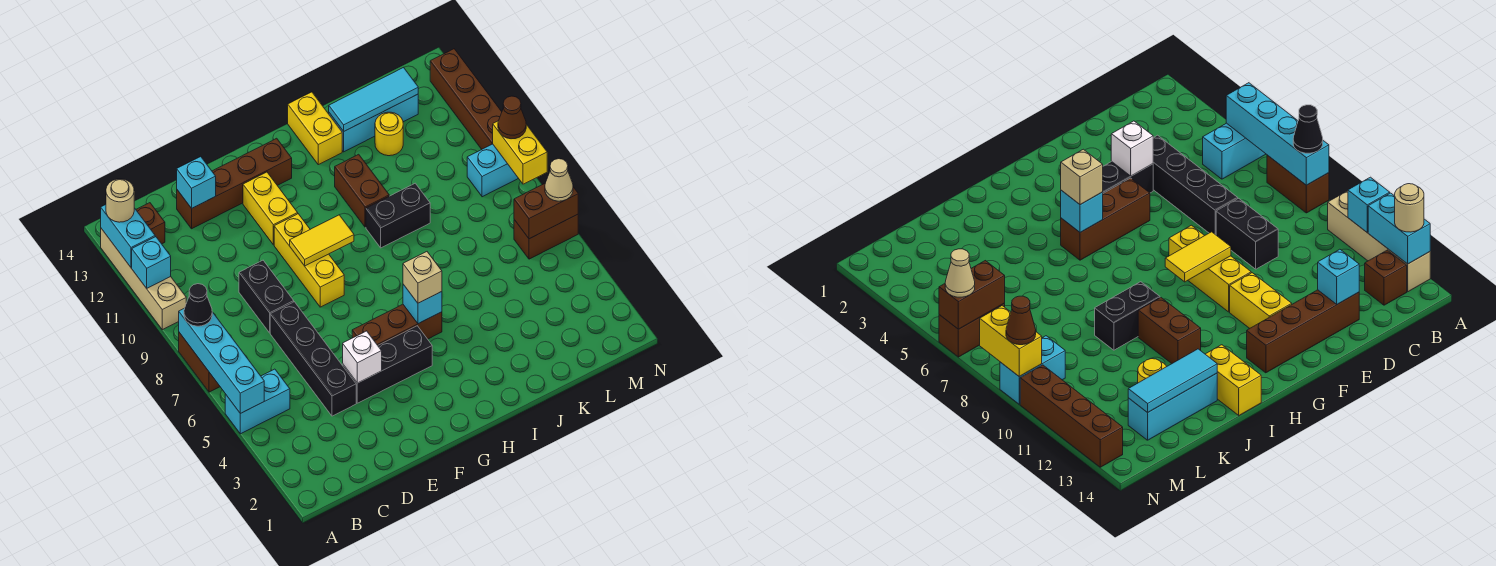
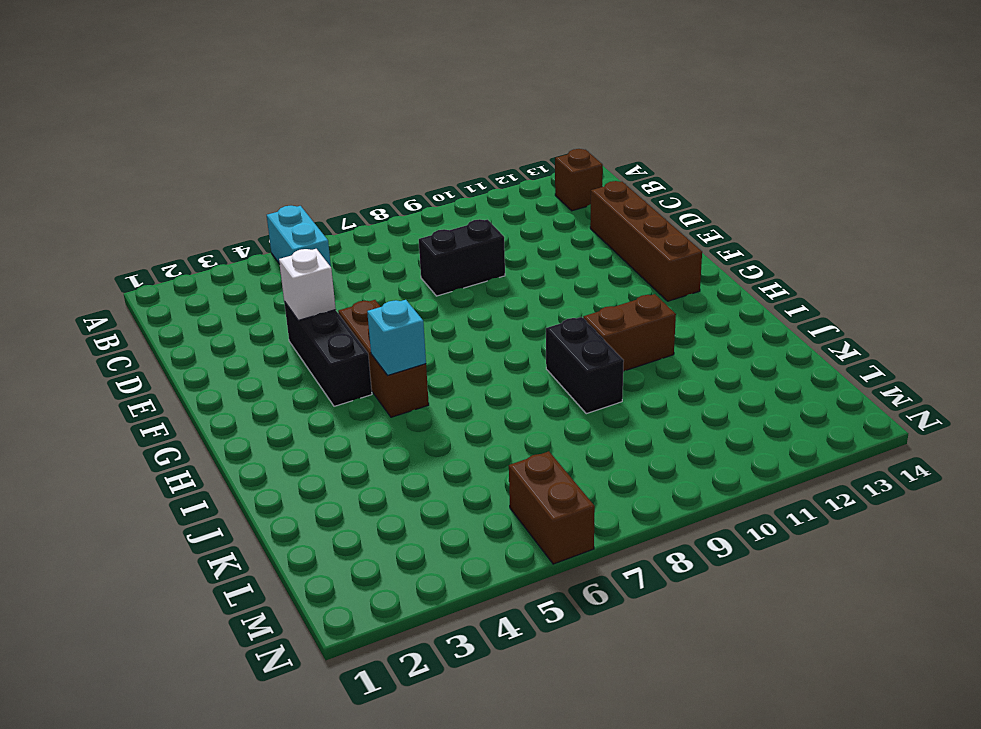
none -> brown 1x2 brick [179,333,220,392]
none -> tan 1x4 brick [101,229,186,330]
none -> black 1x4 brick [270,302,356,416]
none -> yellow 1x3 brick [274,214,344,307]

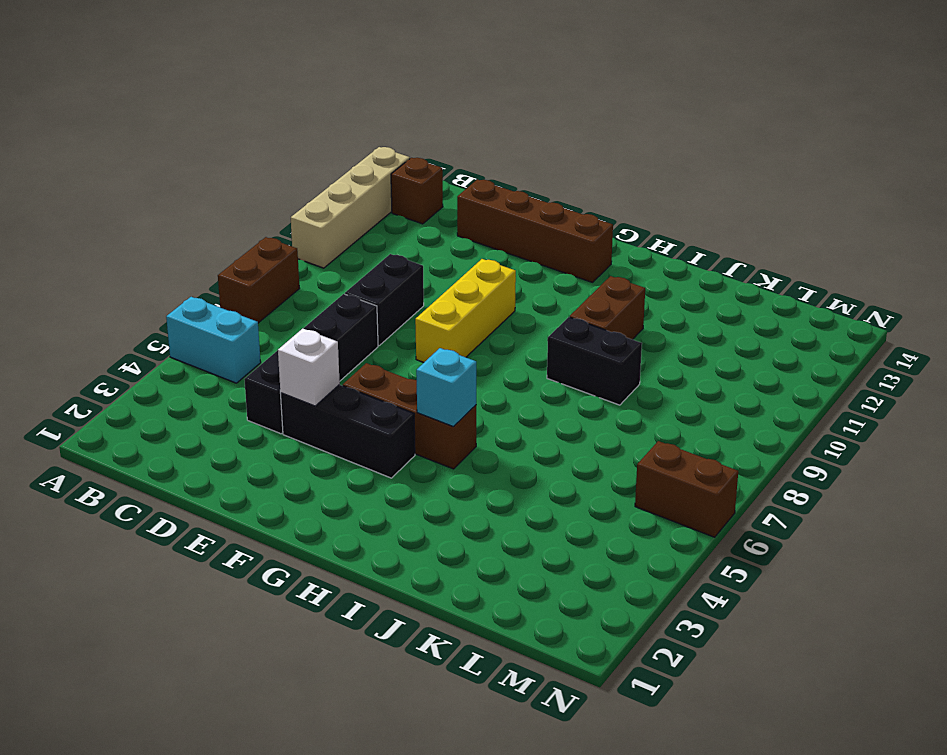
none -> yellow 1x2 brick [243,172,298,245]
none -> yellow 1x2 brick [288,92,342,165]
none -> cyan 1x3 brick [329,94,418,152]
none -> yellow 1x1 round brick [375,112,403,156]

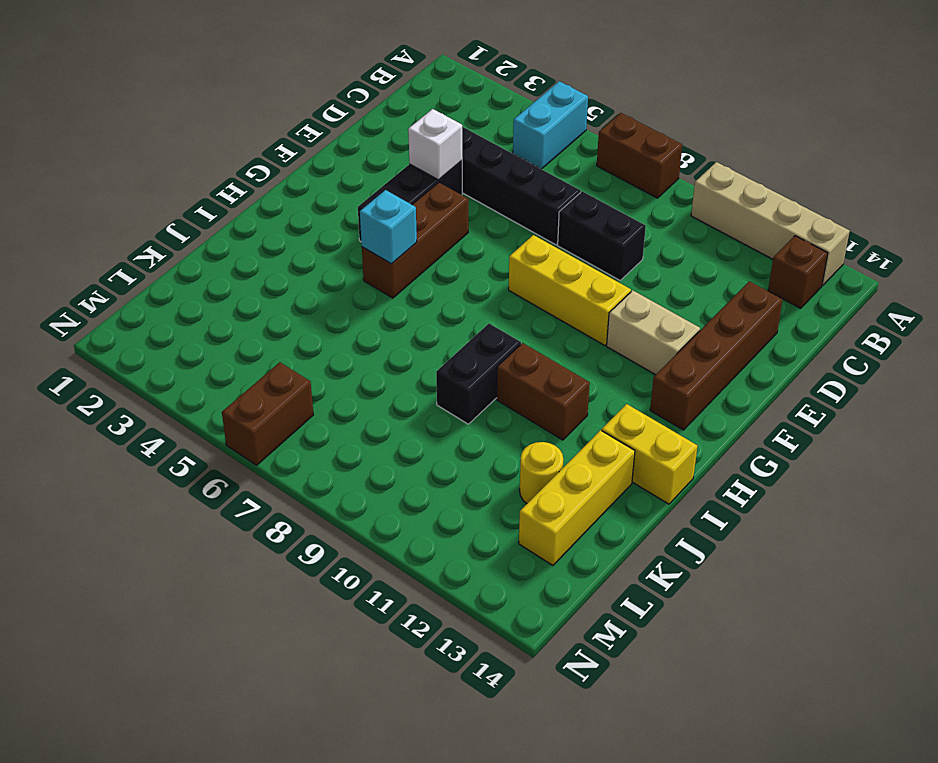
tan 1x2 brick [607,290,700,375] -> yellow 1x2 brick [243,172,298,245]
yellow 1x3 brick [519,430,635,565] -> cyan 1x3 brick [329,94,418,152]
none -> cyan 1x2 brick [467,144,518,197]
none -> brown 1x4 brick [430,49,502,149]
none -> cyan 1x4 brick [179,308,264,414]
none -> cyan 1x1 brick [132,237,171,288]

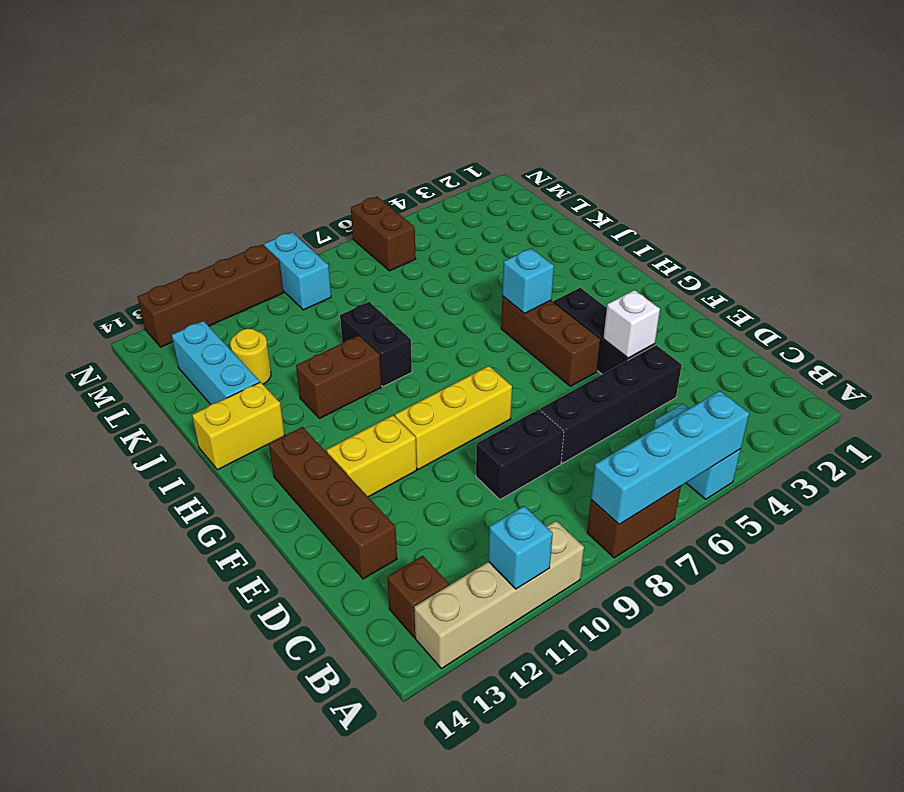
none -> cyan 1x2 brick [101,205,155,268]
none -> cyan 1x1 brick [177,157,216,208]
none -> yellow 1x2 tile [290,215,354,266]
none -> cyan 1x3 tile [329,67,418,131]

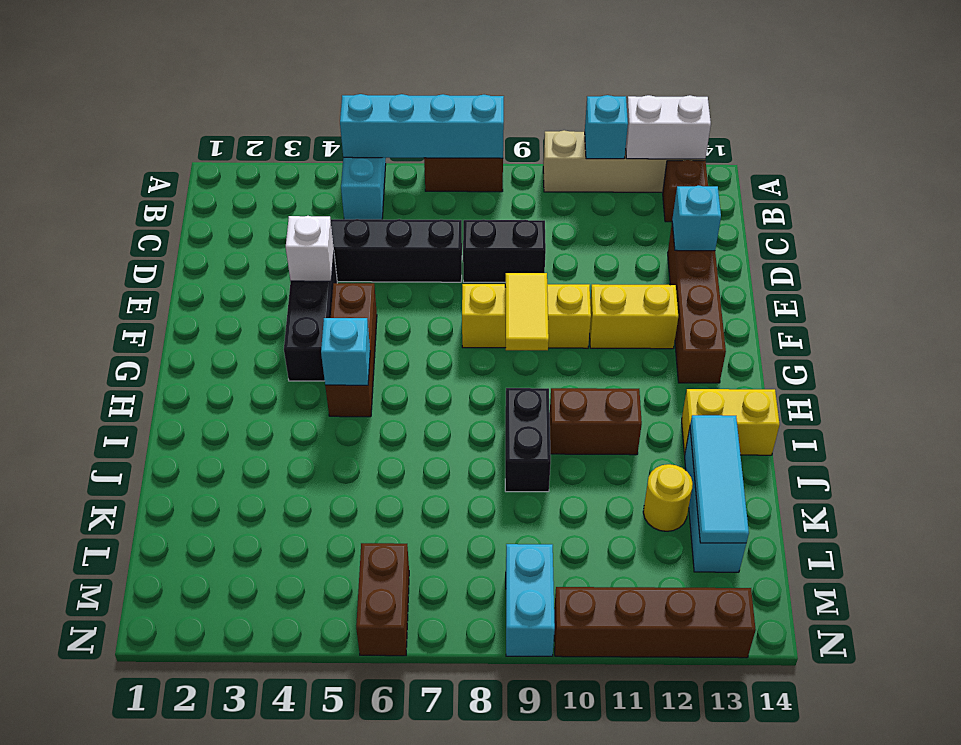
white 1x2 brick [626,95,711,159] -> cyan 1x2 brick [101,205,155,268]
none -> brown 1x2 brick [514,184,578,239]
none -> yellow 1x2 brick [493,121,547,184]
none -> black 1x1 cone [184,284,212,326]
none -> tan 1x1 round brick [106,179,134,222]

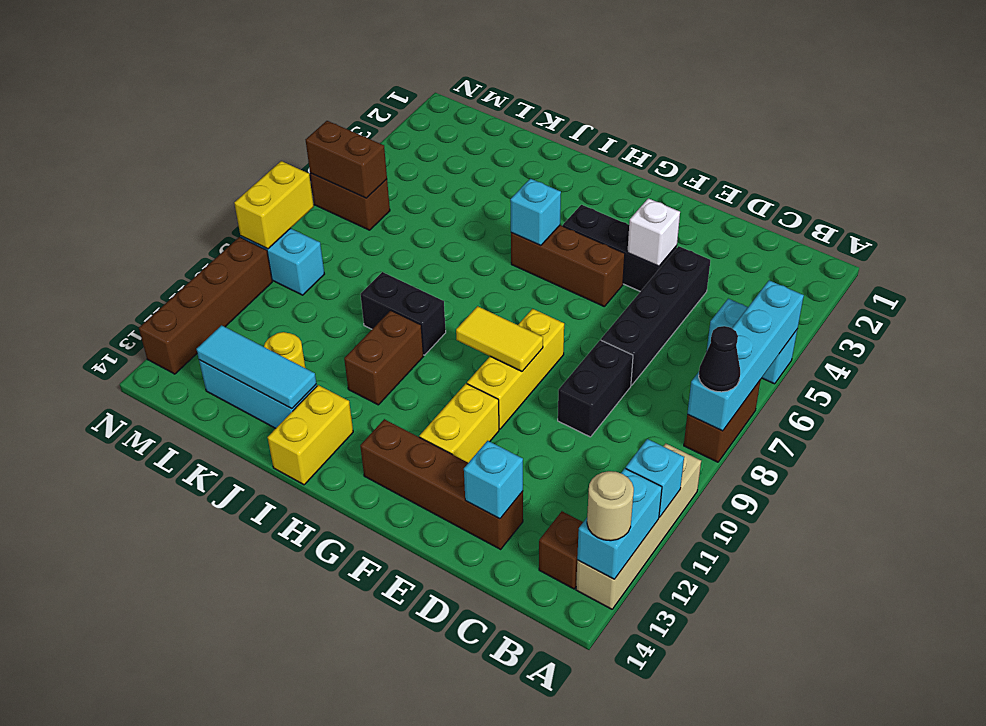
none -> tan 1x1 brick [403,252,442,303]
none -> tan 1x1 cone [545,159,573,201]
none -> brown 1x1 cone [498,96,526,139]

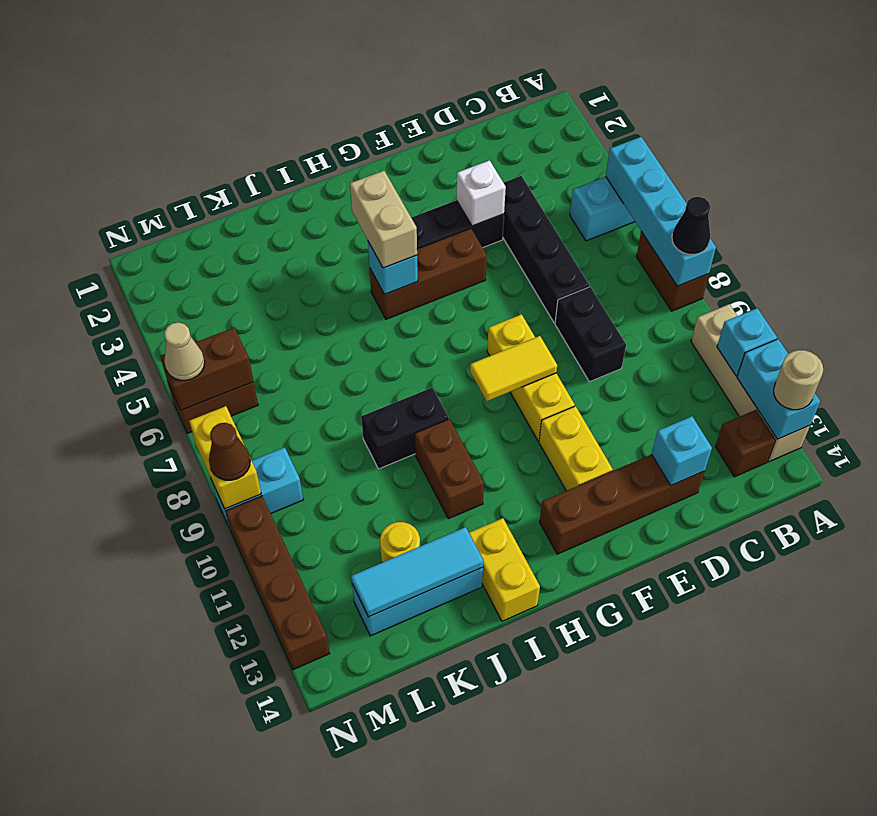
tan 1x2 brick [350,171,417,268] -> tan 1x1 brick [403,252,442,303]

